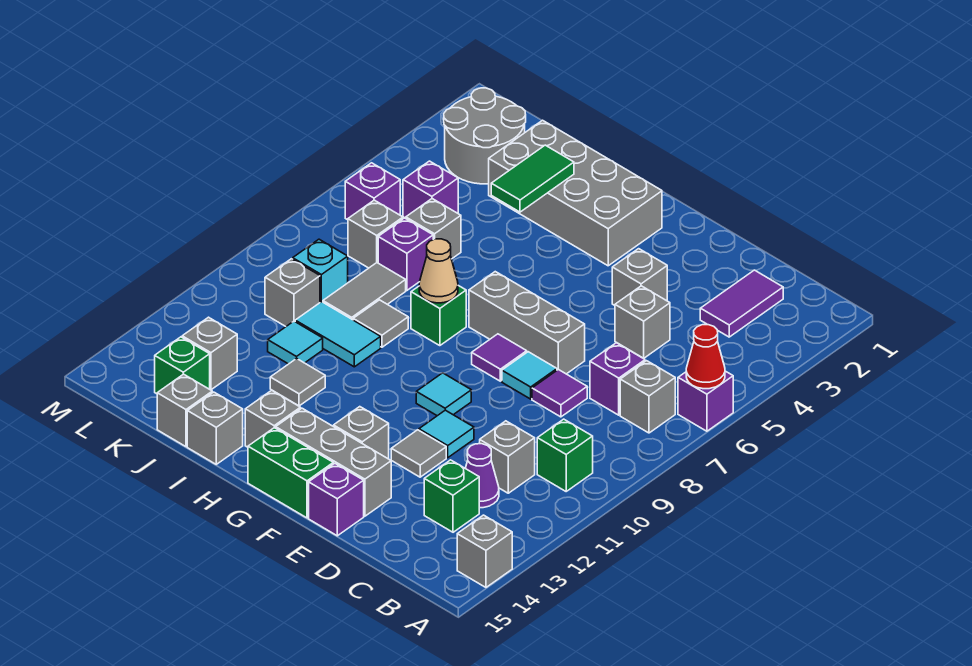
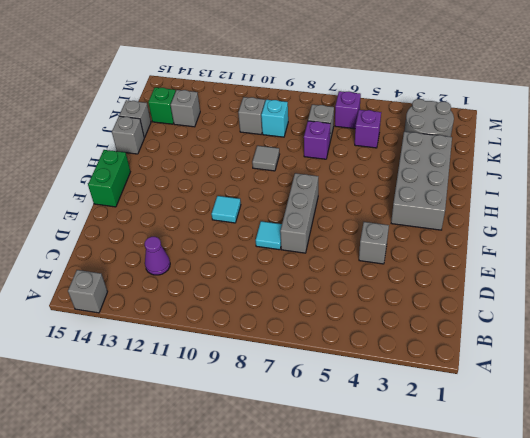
none -> purple 1x1 brick [678,371,733,431]
none -> grey 1x1 brick [620,361,675,433]
none -> green 1x1 brick [537,419,593,491]
none -> purple 1x2 tile [700,270,783,337]

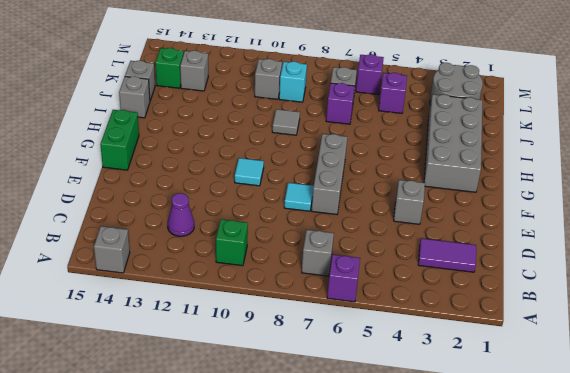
none -> purple 1x1 brick [590,343,645,415]
none -> grey 1x1 brick [480,421,535,493]
none -> green 1x1 brick [424,460,479,532]
none -> grey 1x1 brick [615,286,670,358]

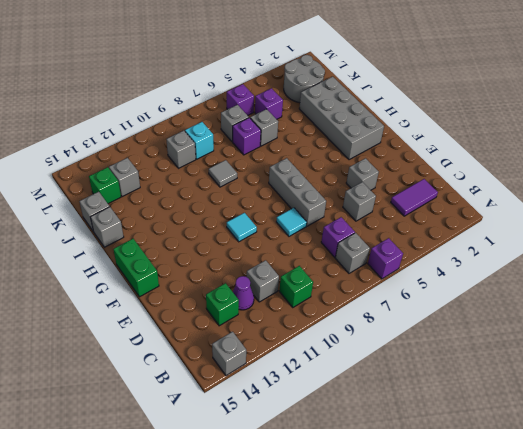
none -> purple 1x1 tile [532,369,587,417]
none -> cyan 1x1 tile [419,410,474,458]
none -> grey 1x1 tile [391,430,446,477]
none -> grey 1x3 brick [276,408,391,516]

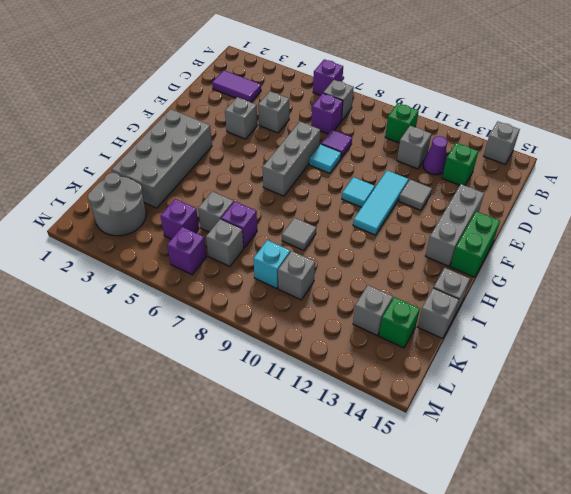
cyan 1x3 tile [353,170,409,235] -> cyan 1x1 tile [419,410,474,458]
none -> purple 1x1 brick [309,463,364,536]
none -> purple 1x1 tile [472,334,527,381]
none -> grey 1x1 brick [334,407,389,459]
none -> green 1x1 brick [411,286,466,346]

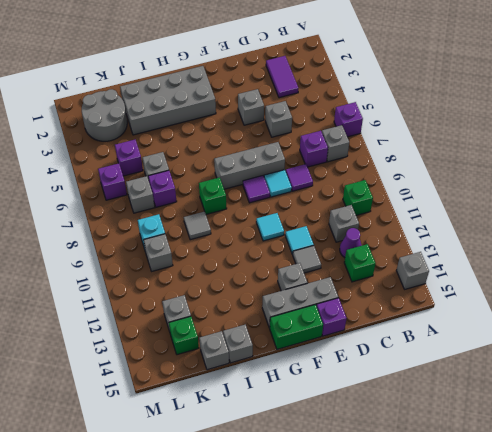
none -> grey 1x1 brick [245,390,300,447]
none -> cyan 1x2 tile [295,302,381,367]
none -> grey 1x1 tile [270,359,325,406]
none -> grey 1x2 tile [323,263,406,320]

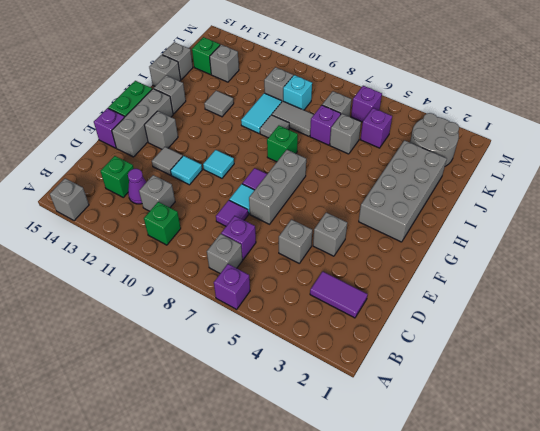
none -> cyan 1x1 tile [268,321,323,364]
none -> red 1x1 cone [686,325,725,389]
none -> tan 1x1 cone [419,239,458,303]
none -> green 1x2 tile [491,145,574,212]

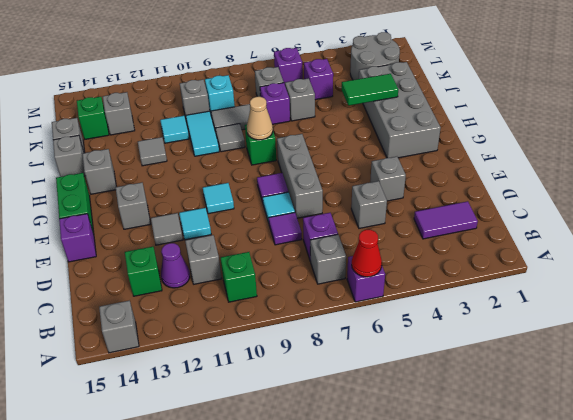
none -> grey 1x3 brick [276,408,391,516]

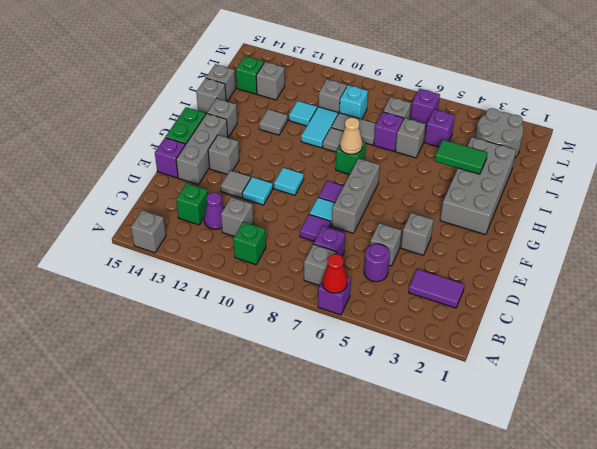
purple 1x1 round brick [364,244,390,282] -> none

